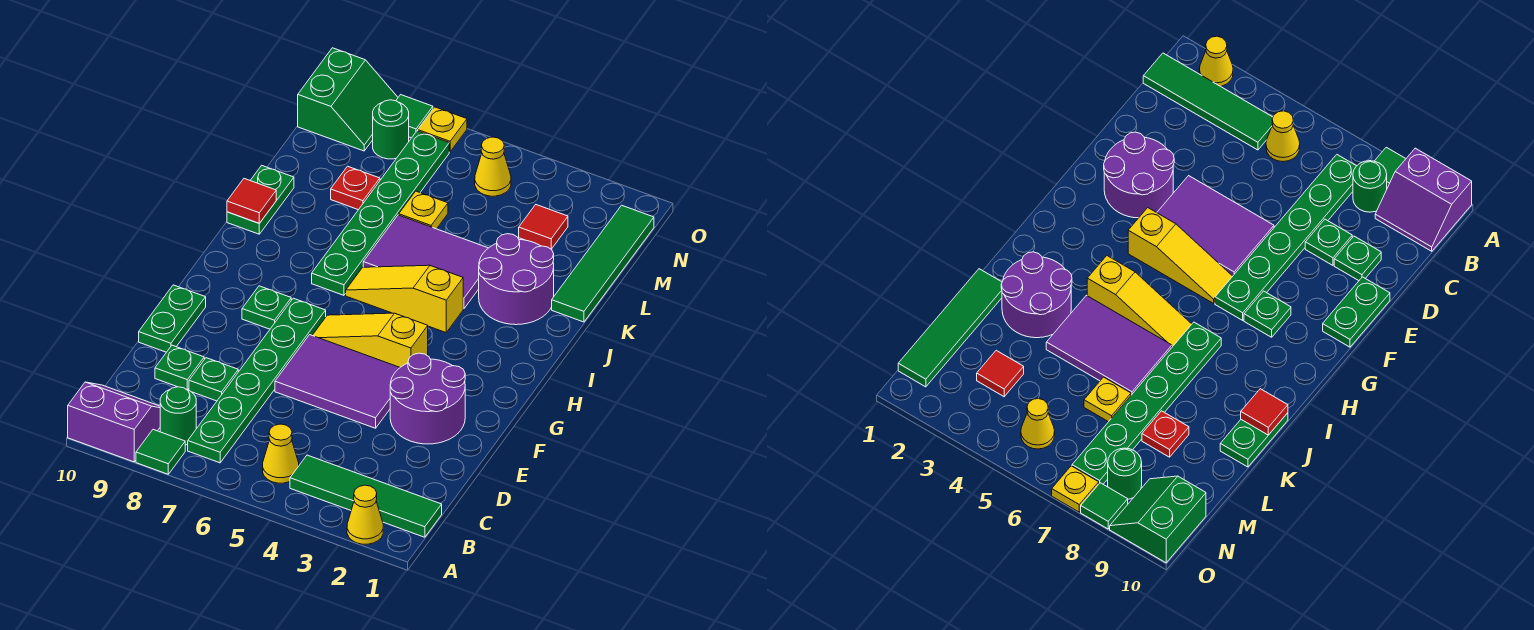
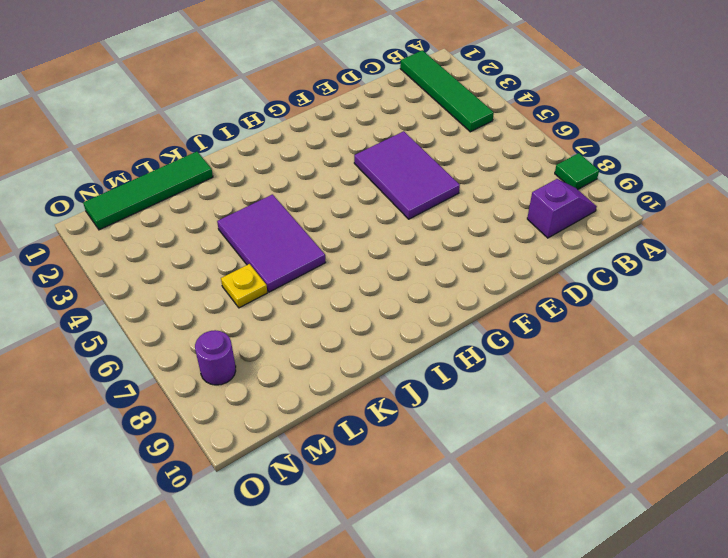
purple 1x2 slope [527,179,597,238] -> purple 2x2 slope [68,382,160,462]
purple 1x1 round brick [195,330,236,385] -> green 1x1 round brick [373,100,409,159]
none -> yellow 1x1 cone [347,485,383,544]
none -> yellow 1x1 cone [263,424,299,483]
none -> green 1x6 plate [188,298,326,463]

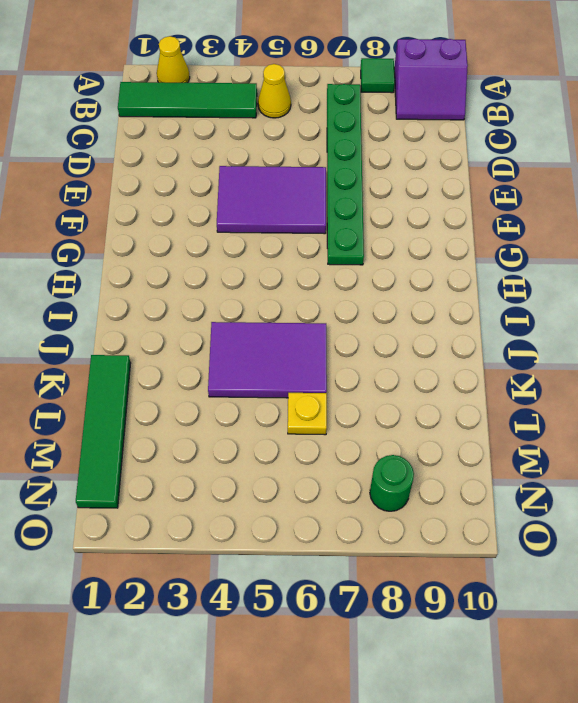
none -> green 1x1 round brick [160,387,196,445]
none -> green 1x1 plate [189,358,238,401]
none -> green 1x1 plate [155,345,204,390]

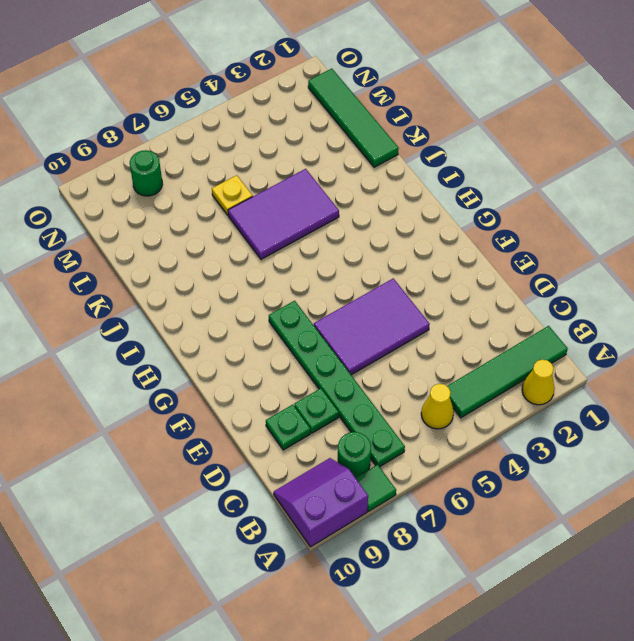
none -> purple 2x2 round brick [390,353,465,444]
none -> green 1x2 plate [139,285,206,352]
none -> yellow 1x3 slope [312,313,428,367]

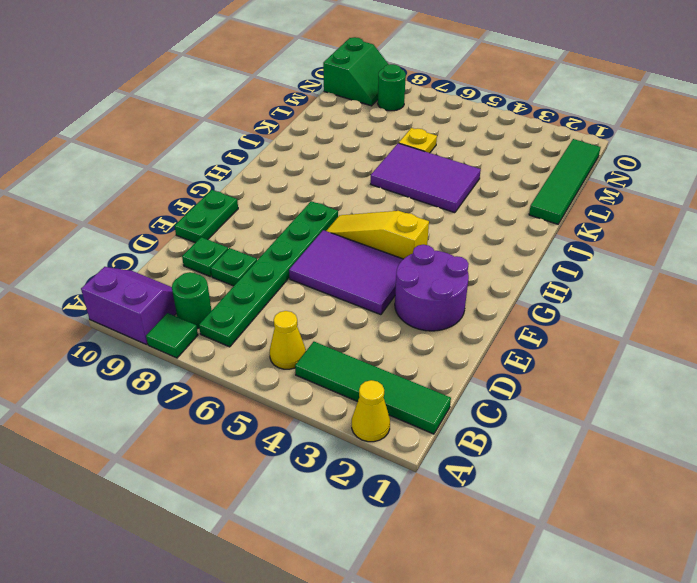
none -> green 1x1 plate [242,286,291,329]
none -> yellow 1x3 slope [346,265,463,332]
none -> green 1x6 plate [312,131,449,295]

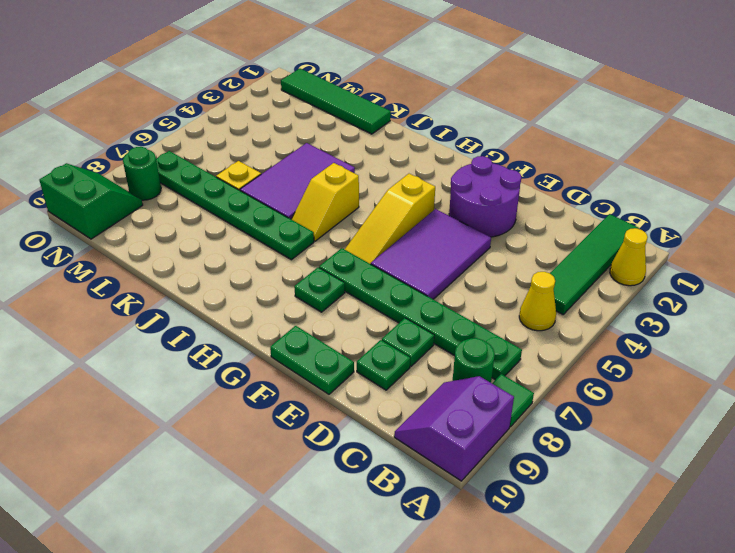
yellow 1x2 slope [291,163,359,241] -> yellow 1x3 slope [346,265,463,332]
none -> purple 2x2 round brick [479,234,554,325]
none -> green 1x2 plate [227,165,294,234]
none -> red 1x1 plate [331,166,380,210]

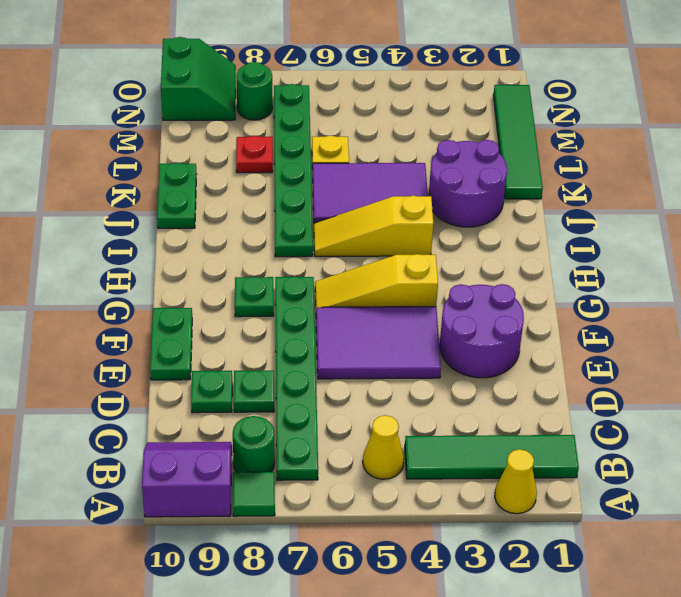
none -> red 1x1 tile [519,205,568,249]
none -> yellow 1x1 cone [475,137,511,196]
none -> yellow 1x1 plate [418,107,467,152]

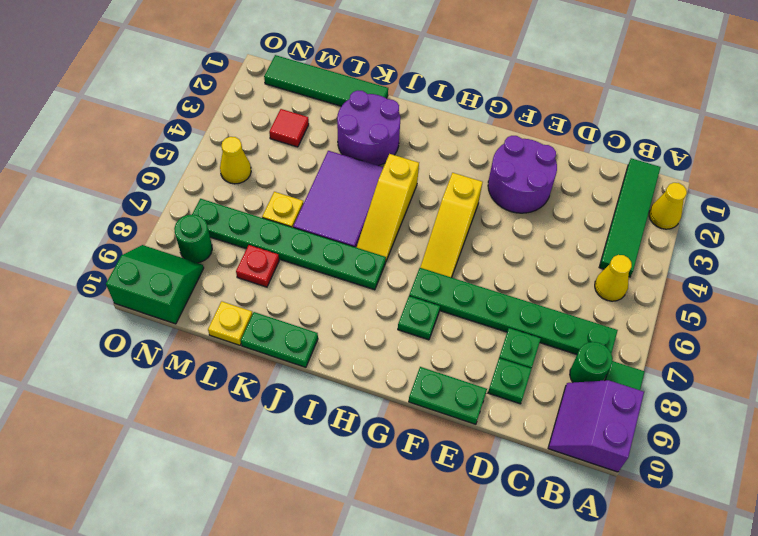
yellow 1x1 plate [208,301,253,345] -> yellow 1x1 plate moved to [418,107,467,152]
none -> purple 2x3 tile [275,335,400,428]
none -> green 1x1 tile [396,95,433,138]
none -> red 1x1 tile [227,179,276,223]

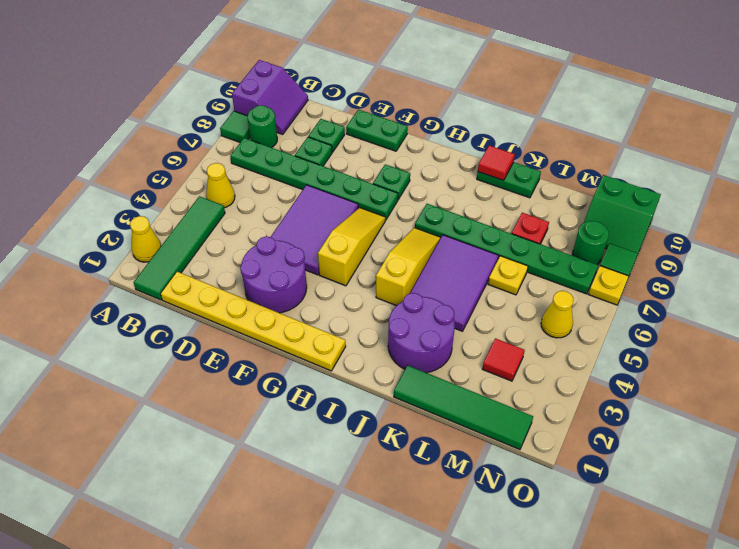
yellow 1x6 plate [161,272,346,371] -> none

